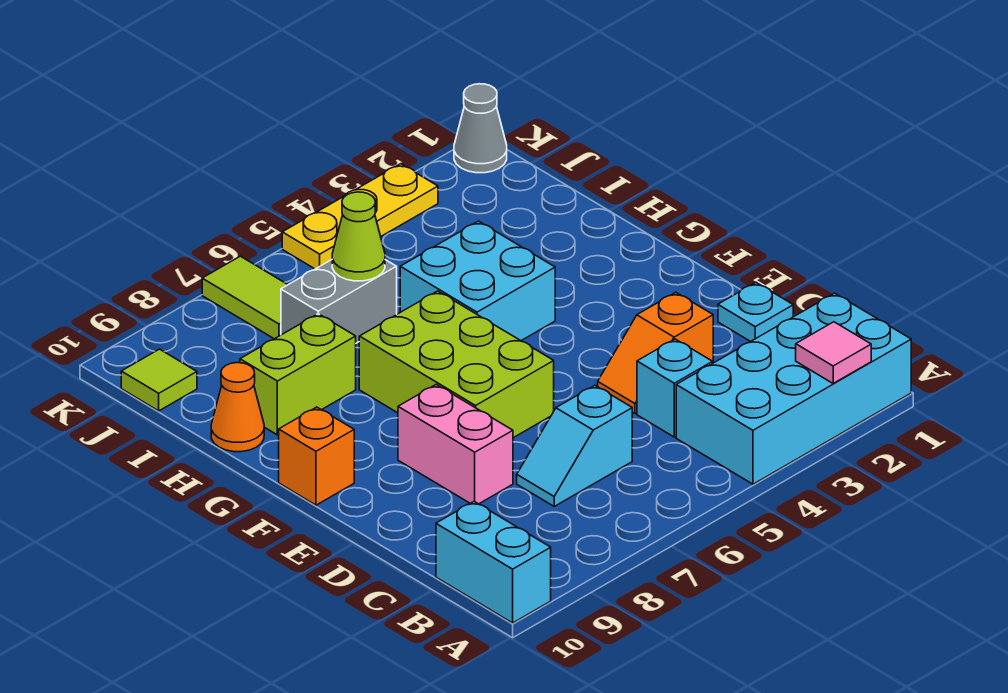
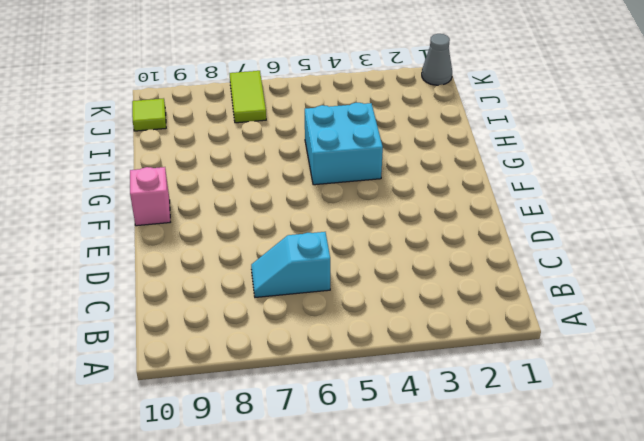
pink 1x1 brick [130,167,170,226] -> orange 1x1 brick [279,407,354,505]
none -> cyan 2x4 brick [676,293,911,484]
none -> cyan 1x2 brick [436,501,551,623]
none -> cyan 1x1 brick [637,339,713,437]

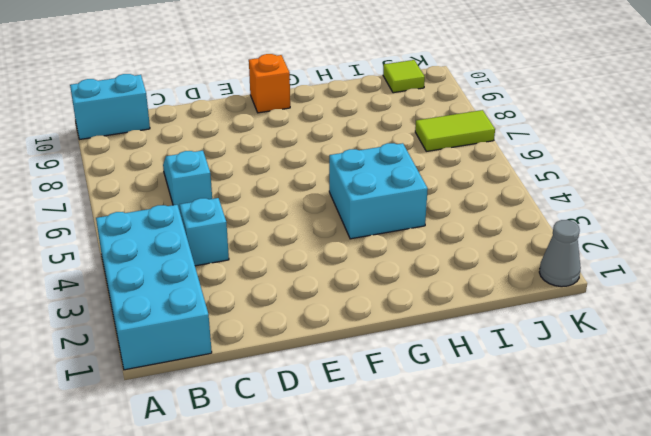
none -> cyan 1x1 plate [718,283,793,342]
none -> orange 1x2 slope [598,292,713,414]
none -> pink 1x2 brick [398,384,513,504]

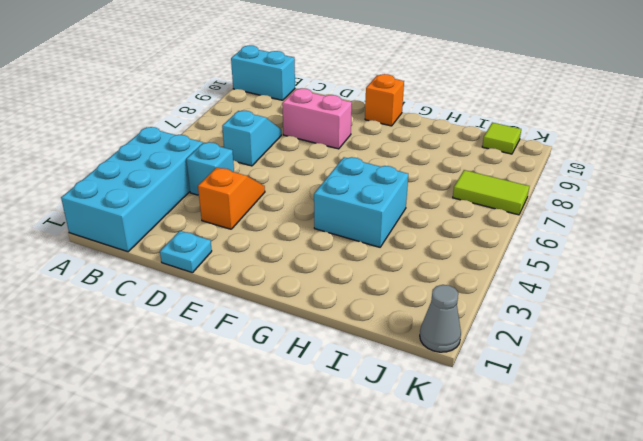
none -> lime 2x3 brick [359,291,554,438]
none -> lime 1x2 brick [240,314,356,435]
none -> orange 1x1 cone [211,363,264,452]

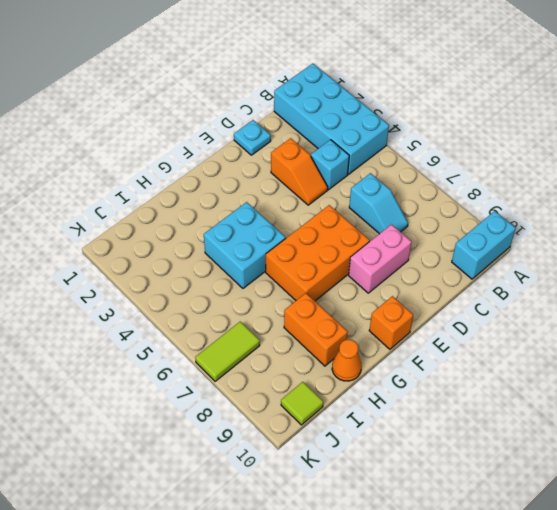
orange 2x3 brick [266,205,370,301] -> lime 2x3 brick [359,291,554,438]
orange 1x2 brick [284,293,348,366] -> lime 1x2 brick [240,314,356,435]
none -> grey 1x2 brick [281,260,397,343]
none -> grey 1x1 cone [454,84,507,173]
none -> yellow 1x3 plate [282,164,438,269]

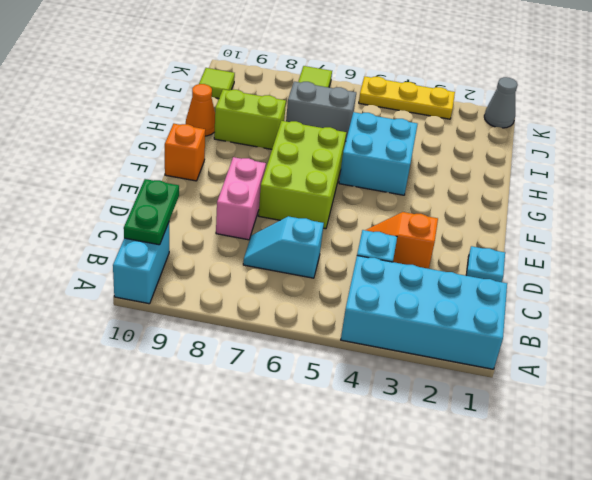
green 1x2 plate [124,179,179,245] -> none
none -> pink 1x1 tile [796,322,871,383]
none -> lime 1x1 cone [332,192,385,281]

